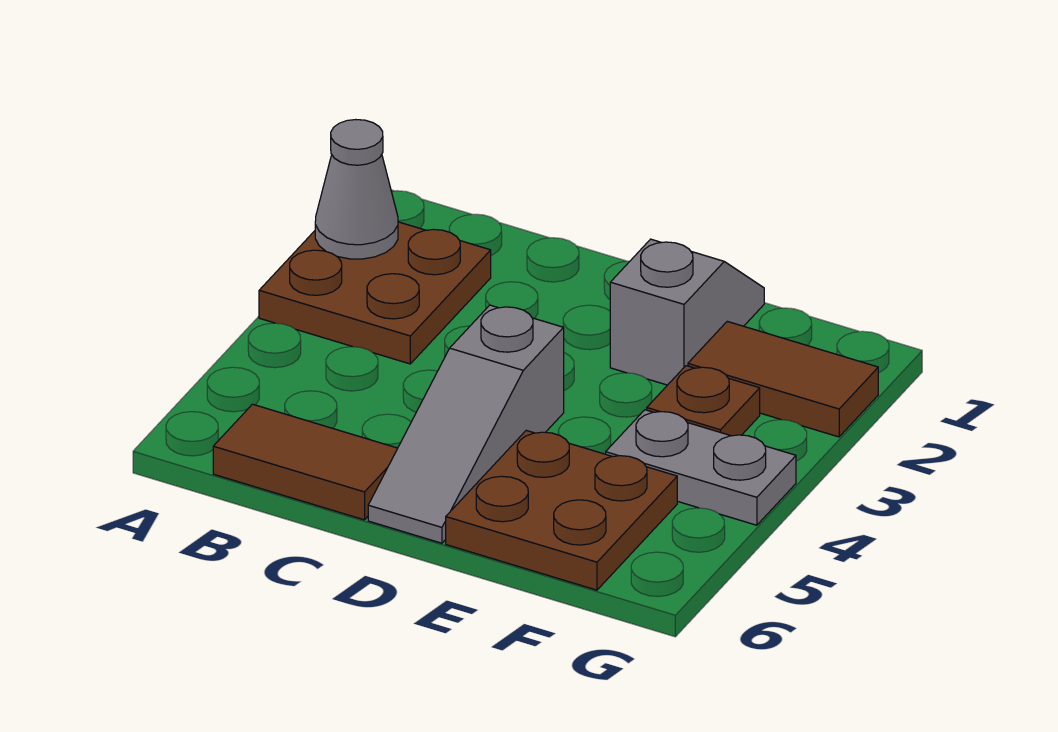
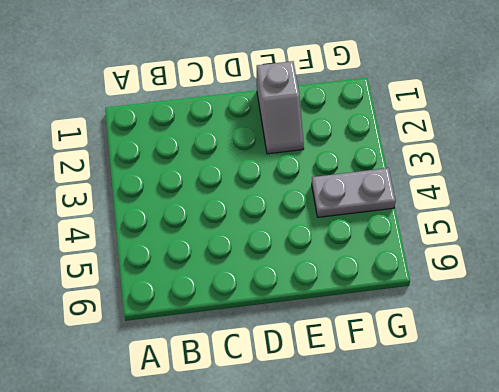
grey 1x2 slope [257,61,304,154] -> grey 1x2 slope turned to [610,239,764,385]
none -> brown 2x2 plate [259,222,491,364]
none -> brown 1x2 tile [213,404,398,520]

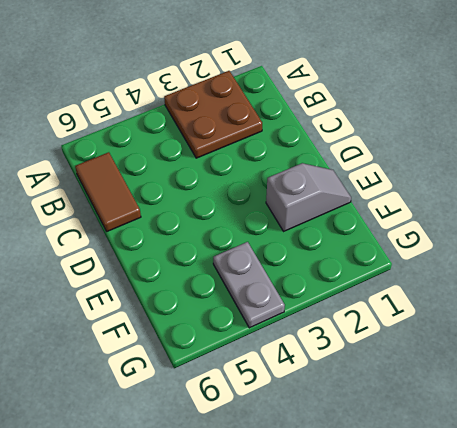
none -> grey 1x3 slope [368,305,564,543]
none -> brown 2x2 plate [446,430,677,590]

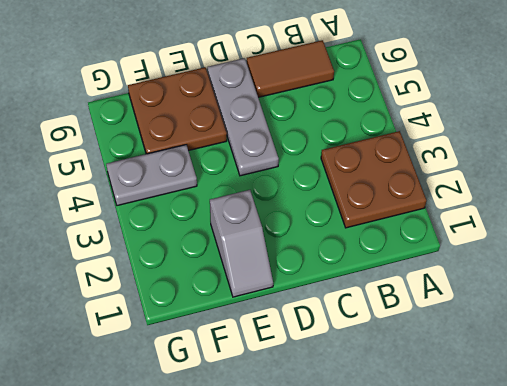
grey 1x3 plate [207,58,279,176] -> grey 1x3 slope [368,305,564,543]
none -> brown 1x2 tile [688,321,878,437]
none -> brown 1x1 plate [647,366,760,436]

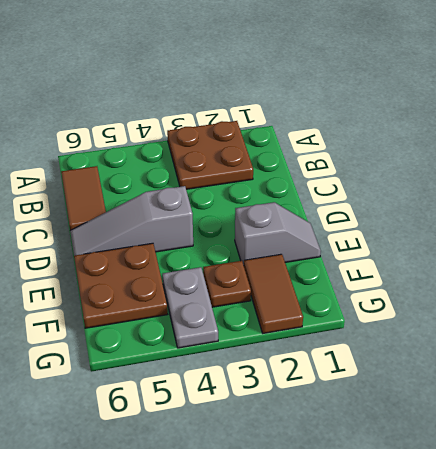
none -> grey 1x1 cone [315,120,398,259]

